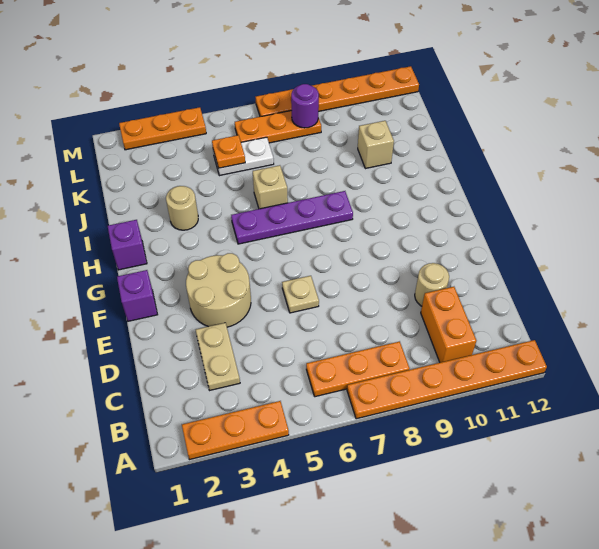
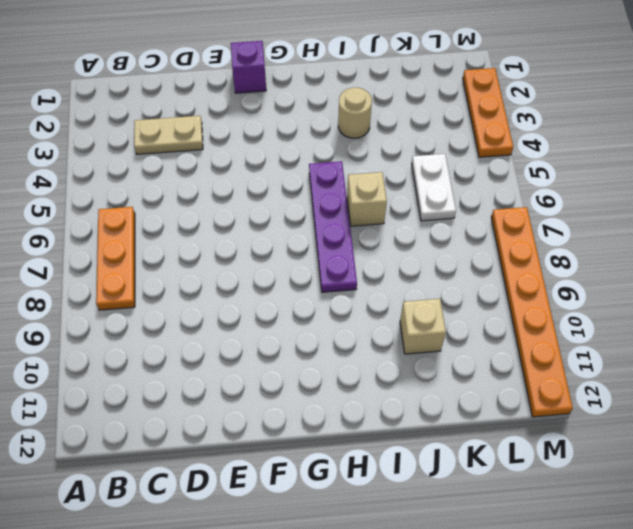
none -> orange 1x3 plate [182,401,289,460]
none -> orange 1x6 plate [347,340,547,419]
none -> orange 1x2 brick [421,287,476,363]

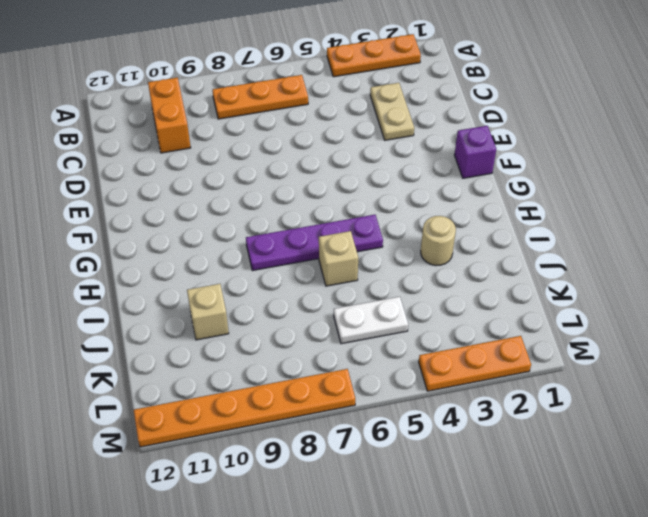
none -> orange 1x6 plate [347,340,547,419]
none -> tan 1x1 round brick [415,263,449,306]
none -> tan 2x2 round brick [186,253,251,327]

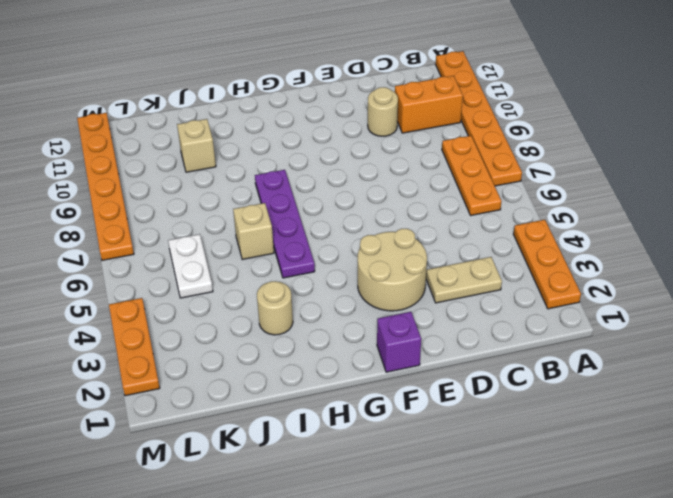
none -> tan 1x1 plate [282,276,319,313]
none -> purple 1x1 brick [108,220,147,270]
none -> orange 1x3 plate [235,111,321,143]

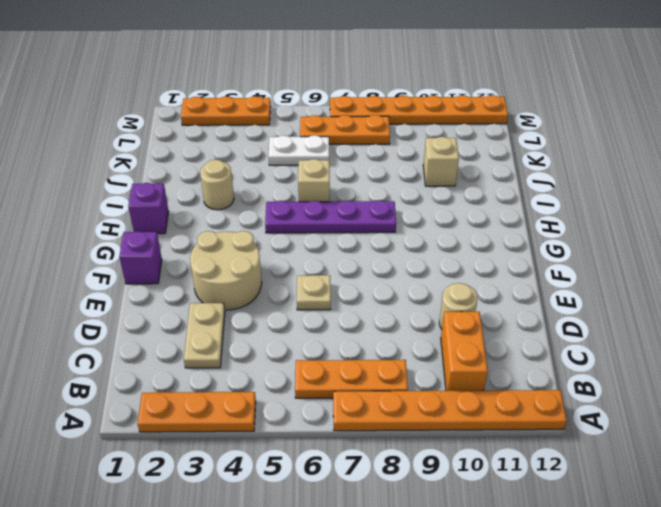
none -> orange 1x1 plate [212,135,245,168]
none -> purple 1x1 round brick [291,84,319,128]

